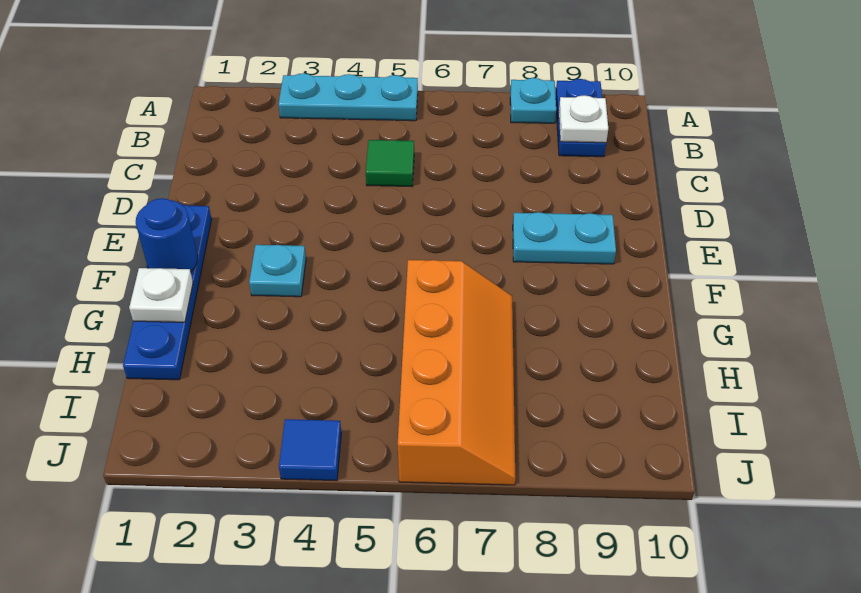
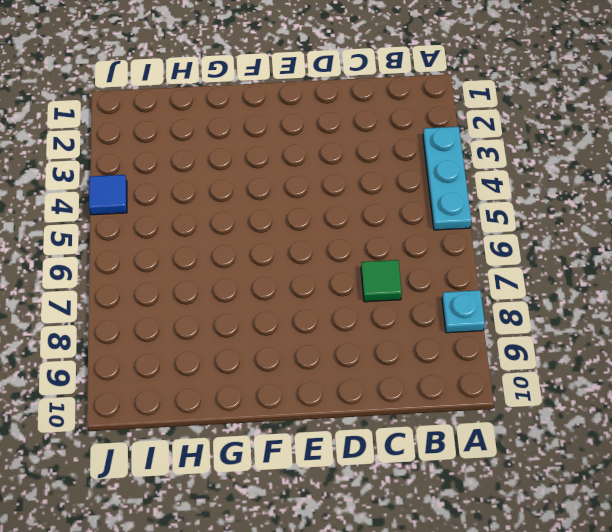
green 1x1 tile [361,260,402,302] -> green 1x1 tile moved to [366,140,414,186]
none -> blue 1x2 plate [555,79,606,157]
none -> blue 1x4 plate [123,205,212,380]
none -> cyan 1x2 plate [513,212,616,264]

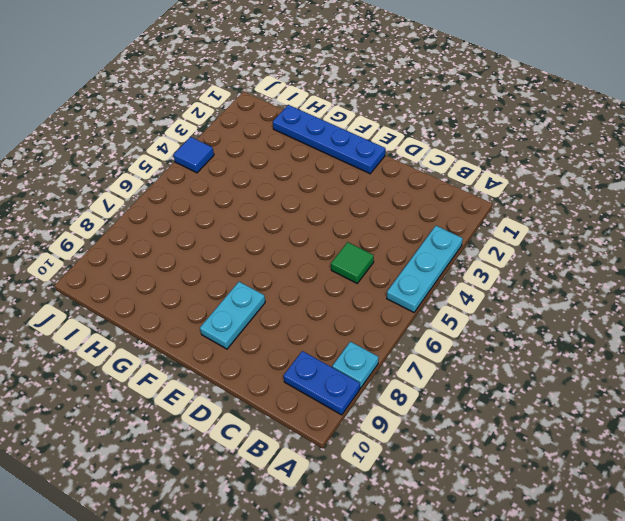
none -> cyan 1x1 plate [249,245,306,297]
none -> orange 2x4 slope [398,260,515,485]
none -> white 1x1 plate [559,95,608,143]

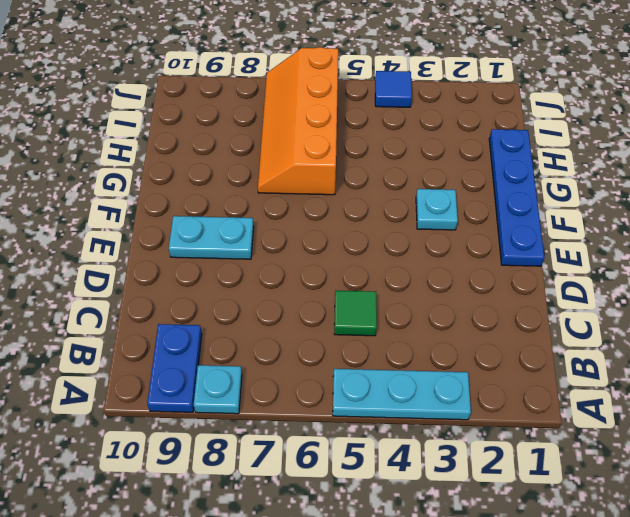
none -> white 1x1 plate [559,95,608,143]
none -> blue 1x1 round brick [136,198,197,272]
none -> white 1x1 plate [129,268,193,322]

